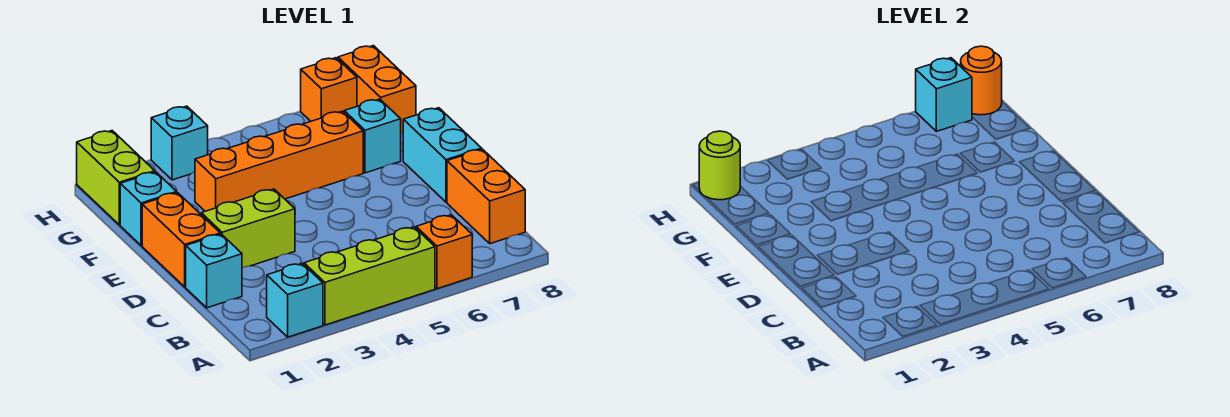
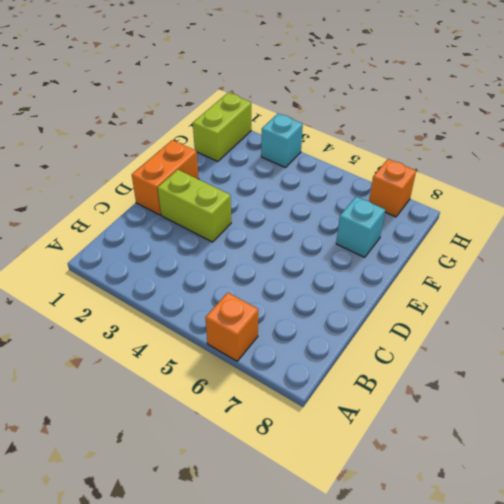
none -> cyan 1x1 brick [267,264,323,337]
none -> lime 1x3 brick [304,227,435,325]
none -> orange 1x2 brick [447,149,525,244]

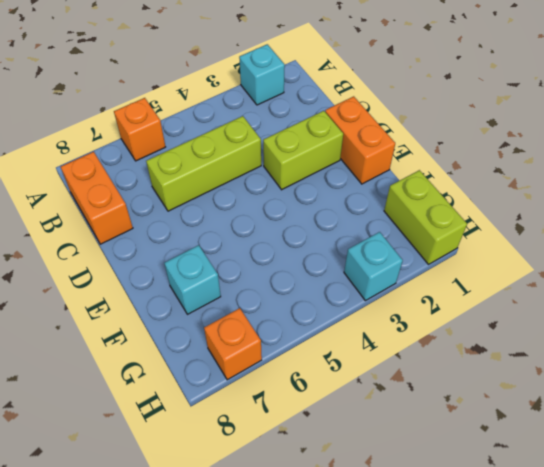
lime 1x3 brick [146,116,261,211] -> lime 1x3 brick moved to [304,227,435,325]
none -> cyan 1x1 brick [186,234,242,308]
none -> cyan 1x2 brick [403,108,482,202]
none -> cyan 1x1 brick [120,172,177,246]

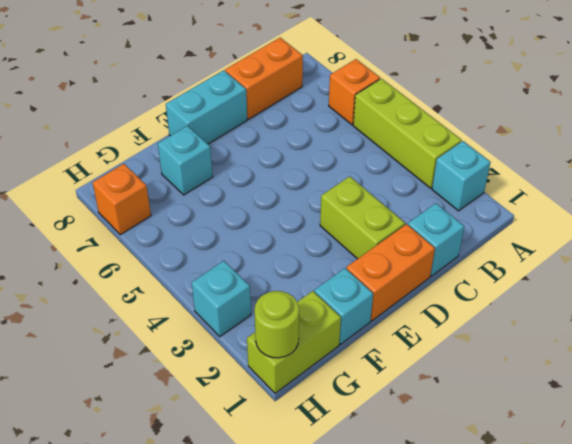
none -> orange 1x4 brick [195,111,363,211]
none -> orange 1x2 brick [338,46,416,133]
none -> cyan 1x1 brick [916,58,972,131]

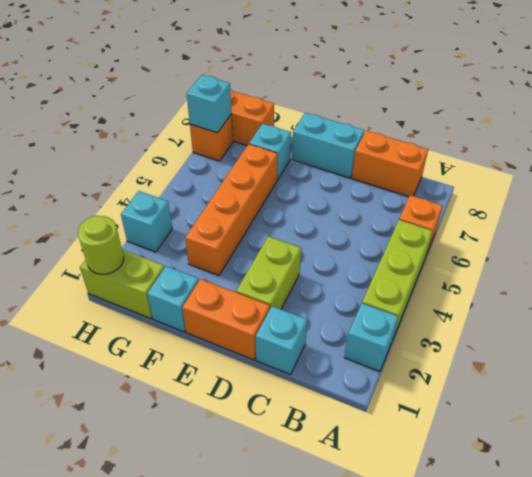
none -> orange 1x1 round brick [961,46,1002,115]

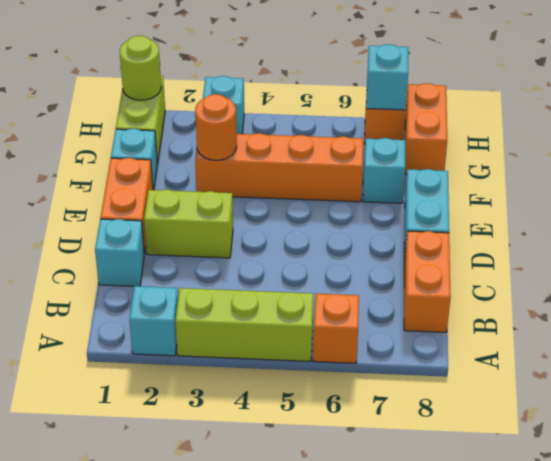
orange 1x1 round brick [195,94,237,160] -> orange 1x1 round brick moved to [961,46,1002,115]

